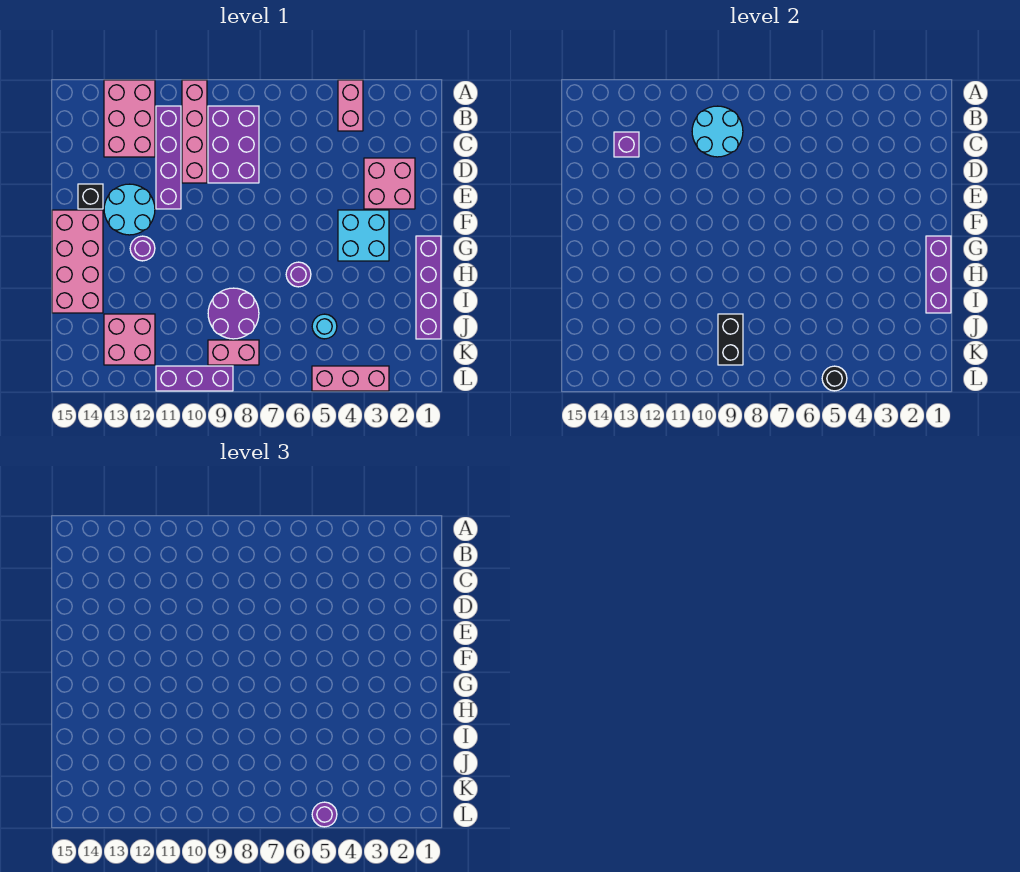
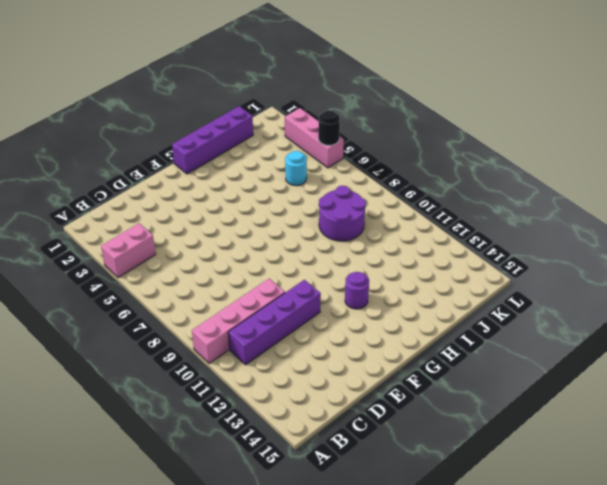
none -> pink 2x3 brick [104,80,155,157]
none -> purple 2x3 brick [208,106,259,183]
none -> pink 2x2 brick [364,158,415,209]

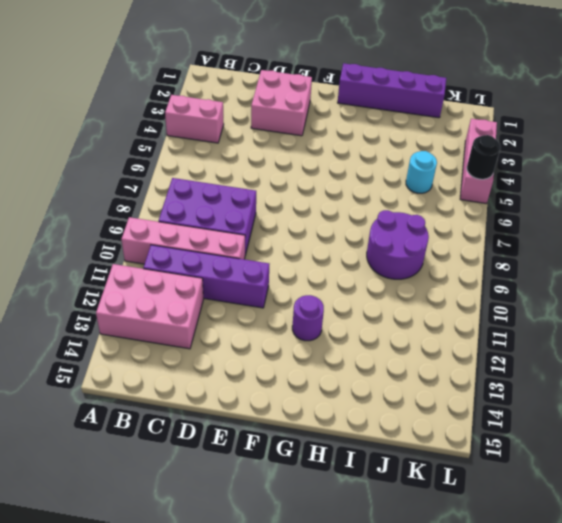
none -> cyan 2x2 round brick [104,184,155,235]
none -> black 1x1 brick [78,184,103,209]
none -> cyan 2x2 brick [338,210,389,261]

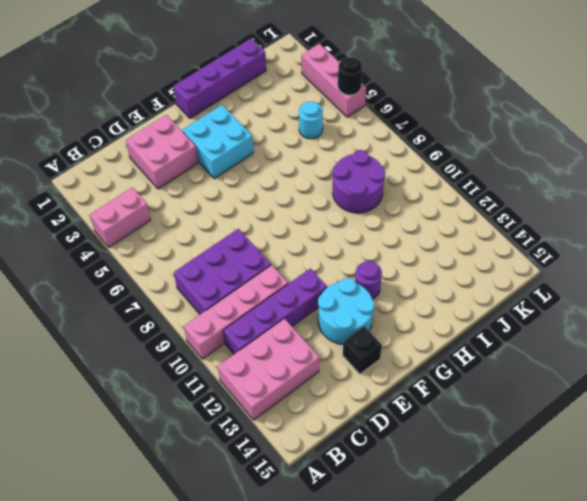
none -> pink 2x4 brick [52,210,103,313]
none -> purple 1x1 round brick [286,262,311,287]
none -> pink 2x2 brick [104,314,155,365]

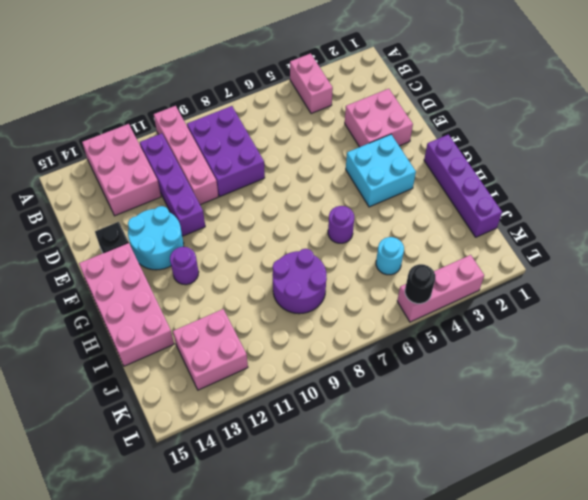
none -> pink 1x2 brick [208,340,259,365]
none -> purple 1x3 brick [156,366,233,391]
none -> cyan 2x2 round brick [692,106,743,157]

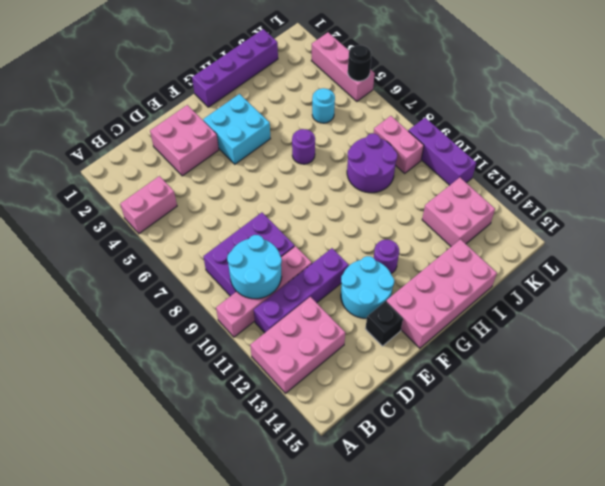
none -> purple 1x1 brick [614,132,639,157]
none -> purple 1x3 brick [926,236,951,313]
none -> black 1x2 brick [718,314,743,365]

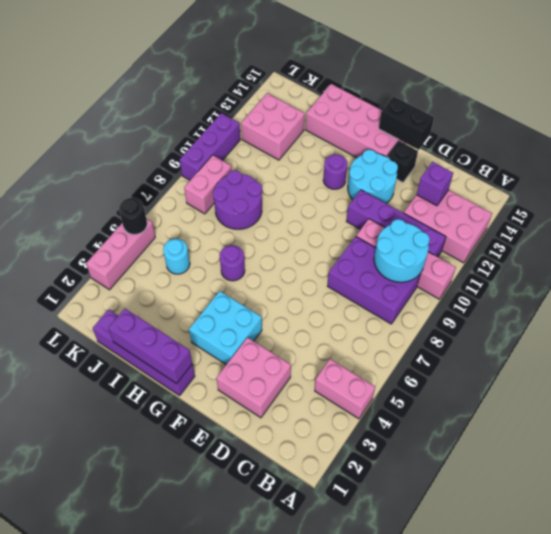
black 1x2 brick [379,96,434,150] -> black 1x2 brick moved to [718,314,743,365]
none -> purple 1x1 round brick [312,802,337,827]

